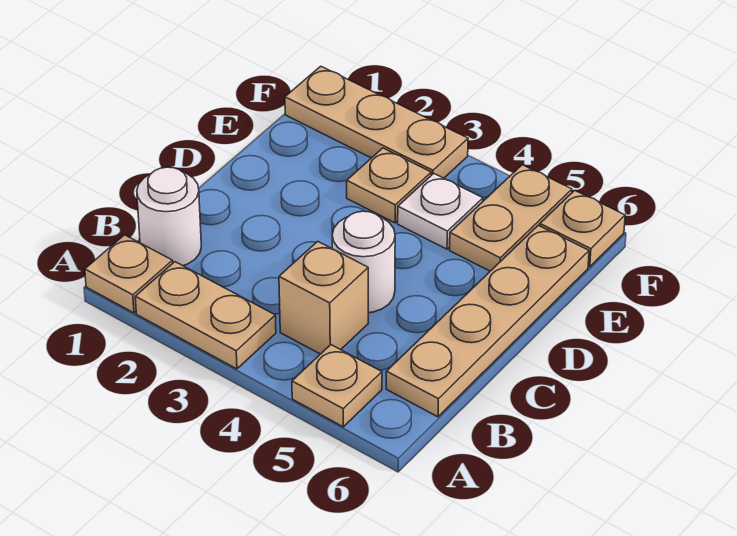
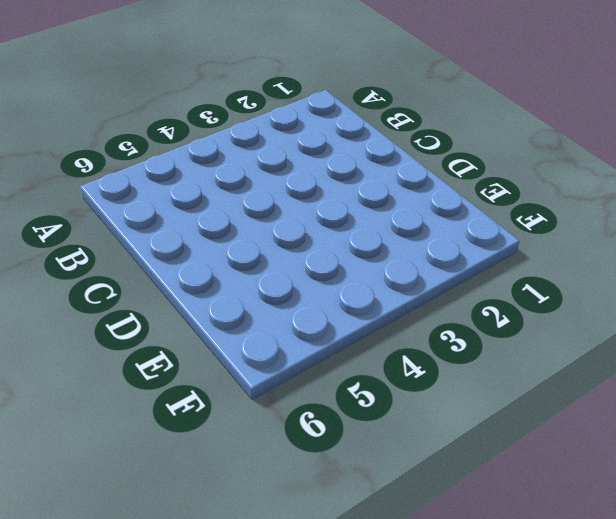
none -> tan 1x1 plate [85,235,173,313]
none -> tan 1x2 plate [135,262,276,369]
none -> tan 1x1 plate [292,345,382,427]

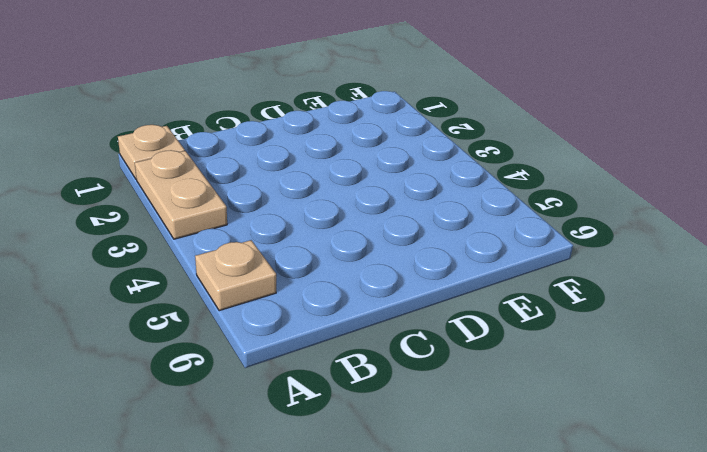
none -> white 1x1 round brick [137,167,201,266]
none -> tan 1x1 brick [279,241,368,354]
none -> tan 1x4 plate [386,225,589,417]

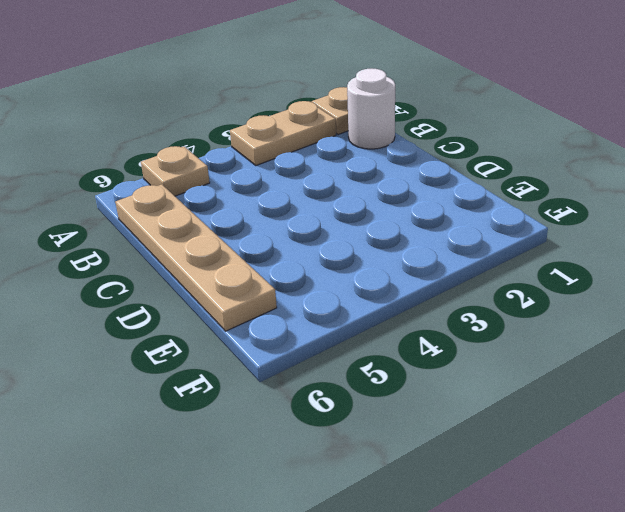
none -> tan 1x1 brick [279,241,368,354]
none -> white 1x1 round brick [332,211,395,313]
none -> tan 1x1 plate [347,148,431,223]

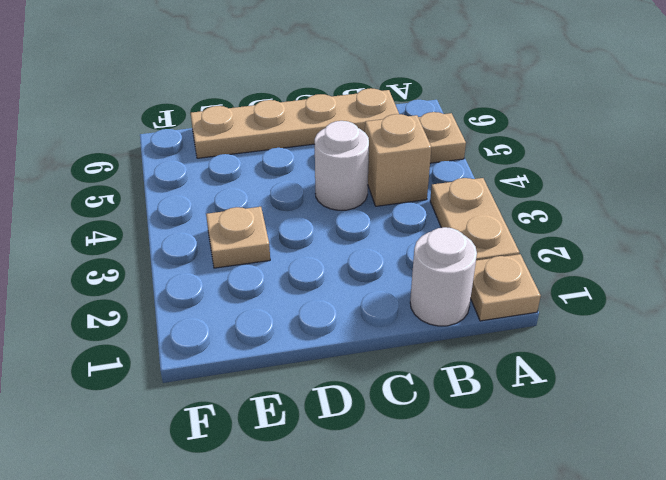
none -> white 1x1 plate [398,174,483,249]
none -> tan 1x2 plate [450,165,572,271]
none -> tan 1x3 plate [285,66,468,178]

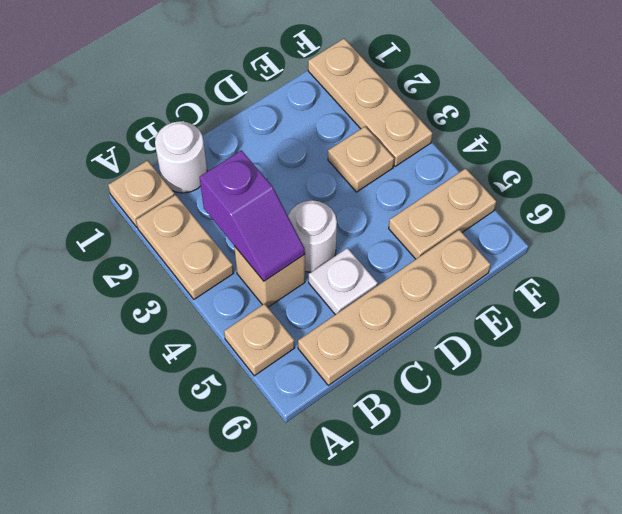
purple 1x2 slope [199,150,305,281] -> none
white 1x1 plate [309,248,378,315] -> white 1x1 plate moved to [398,174,483,249]
none -> tan 1x1 plate [540,190,625,267]

